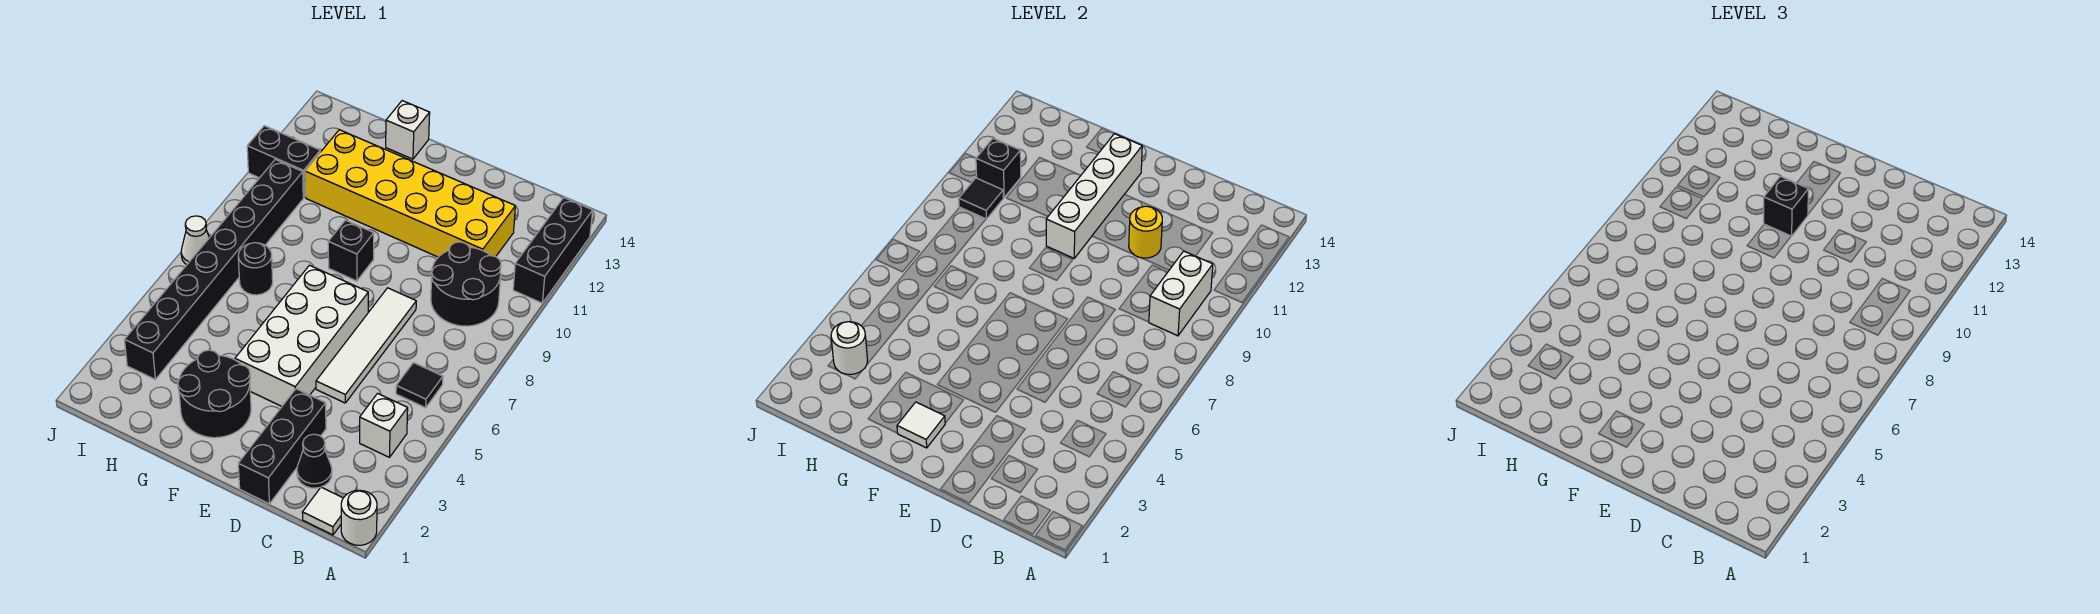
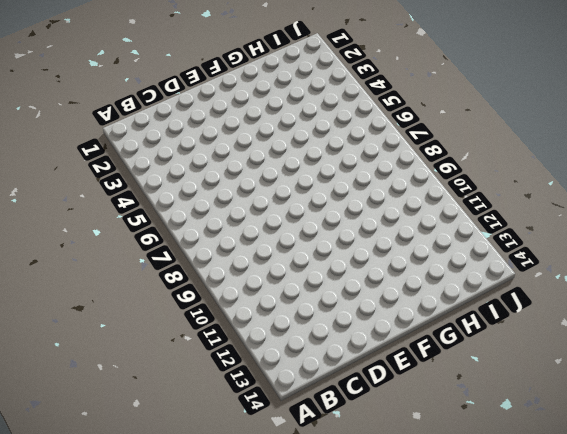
none -> white 1x1 round brick [341,490,377,545]
none -> black 1x3 brick [513,198,593,303]
none -> white 1x1 tile [302,487,343,535]

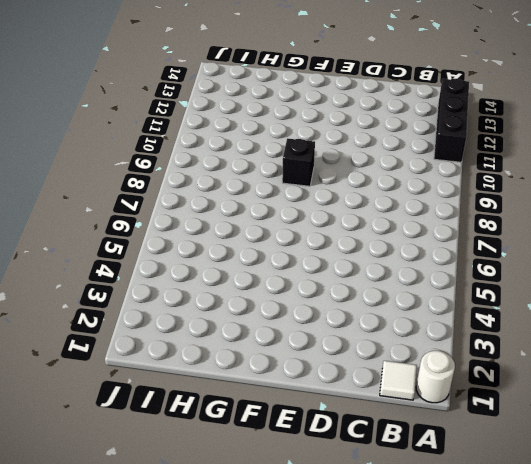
none -> white 1x1 brick [360,393,408,457]
none -> black 1x1 tile [396,363,443,408]
none -> black 2x2 round brick [431,242,501,326]

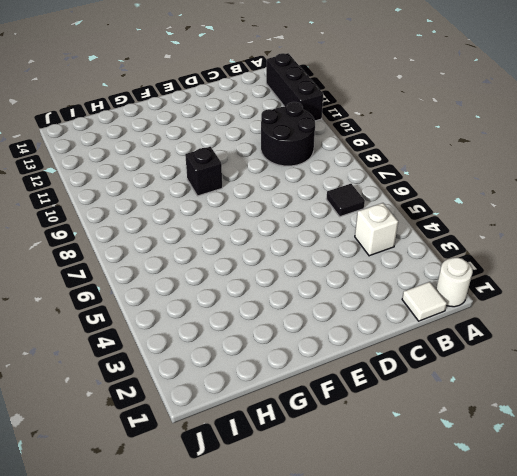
none -> black 1x1 cone [297,434,332,488]
none -> yellow 2x6 brick [305,130,515,257]
none -> black 1x3 brick [238,389,326,504]

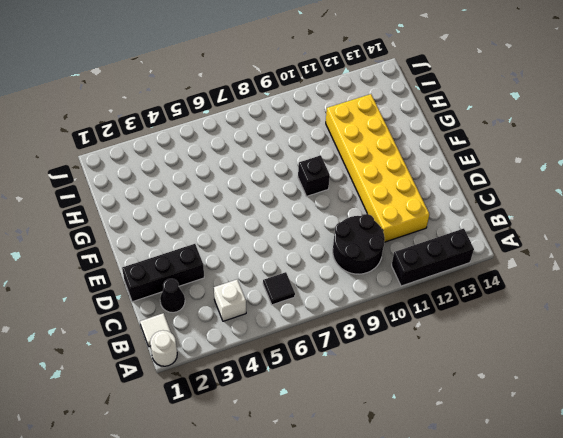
none -> white 1x4 tile [316,288,416,403]
none -> white 2x4 brick [235,265,368,406]
none -> black 2x2 round brick [178,350,251,438]

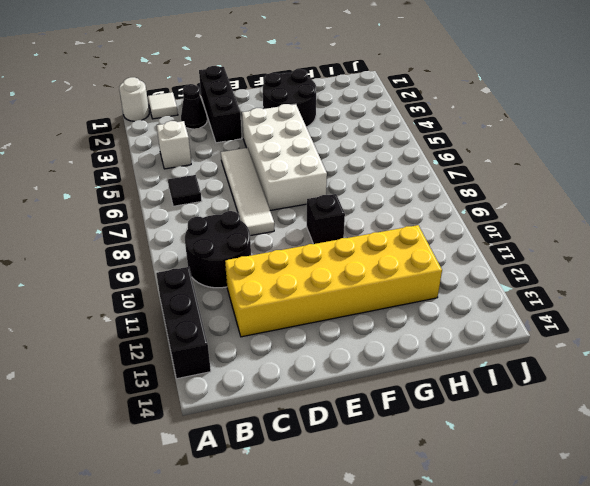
none -> white 1x1 brick [386,101,430,159]
none -> black 1x1 round brick [238,243,273,295]
none -> black 1x8 brick [125,160,303,379]

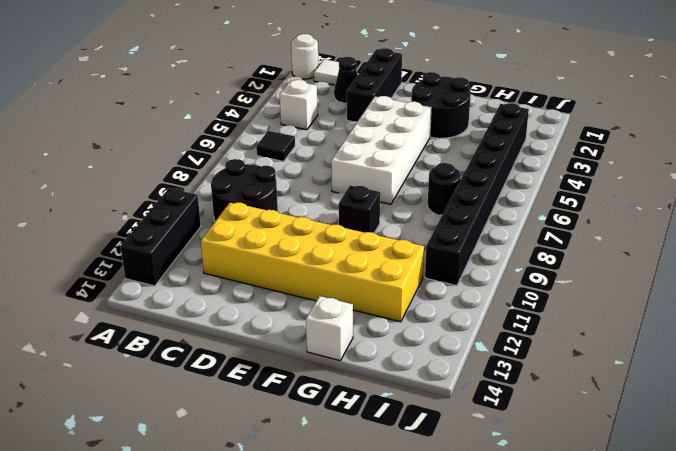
none -> white 1x4 tile [316,288,416,403]
none -> black 1x2 brick [247,126,320,197]
none -> white 1x1 cone [181,216,209,265]

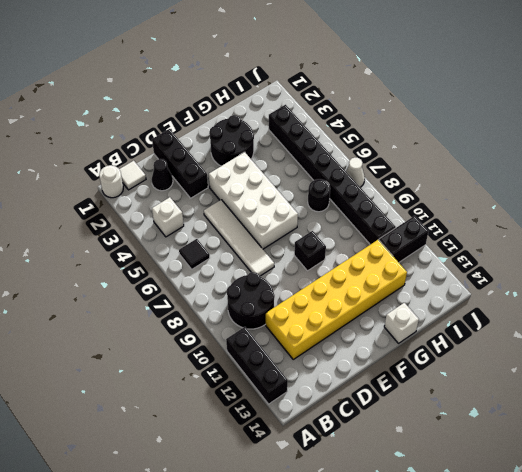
none -> white 1x2 brick [1149,251,1213,336]
none -> yellow 1x1 round brick [1129,206,1162,258]
none -> white 1x1 tile [897,402,945,448]

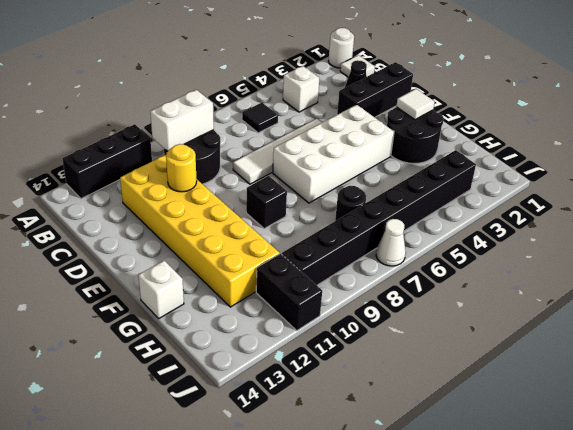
none -> white 1x4 brick [1046,134,1142,258]
none -> white 1x1 round brick [831,322,868,374]
none -> black 1x1 tile [959,178,1003,219]

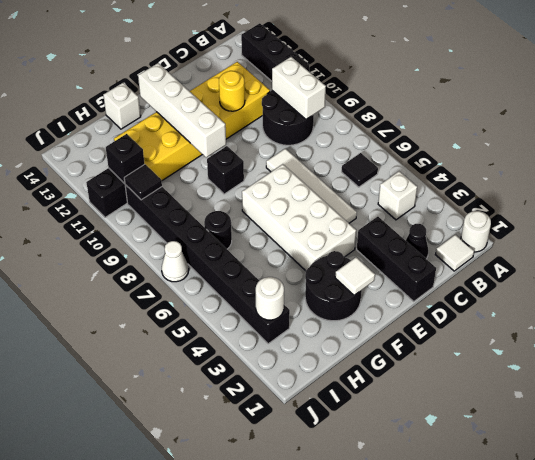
none -> black 1x1 brick [1764,176,1809,236]

